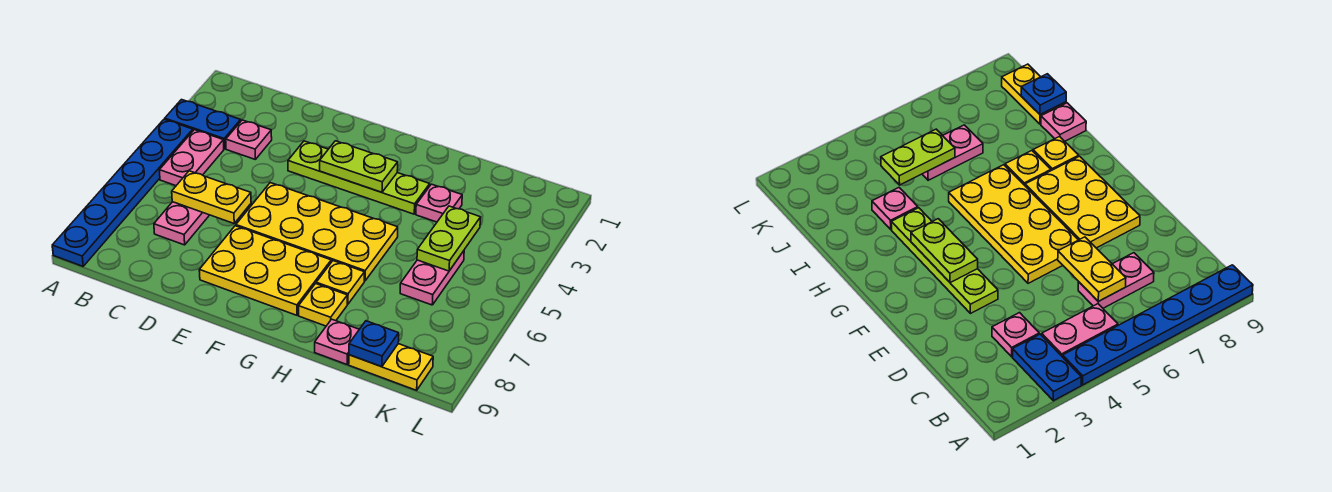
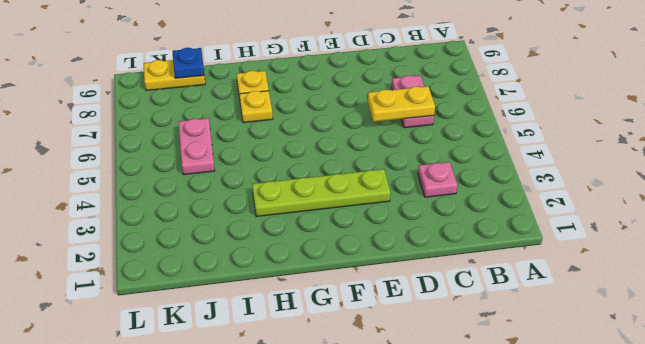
none -> blue 1x2 plate [165,100,241,149]
none -> blue 1x6 plate [52,119,193,266]
none -> pink 1x2 plate [159,130,224,186]

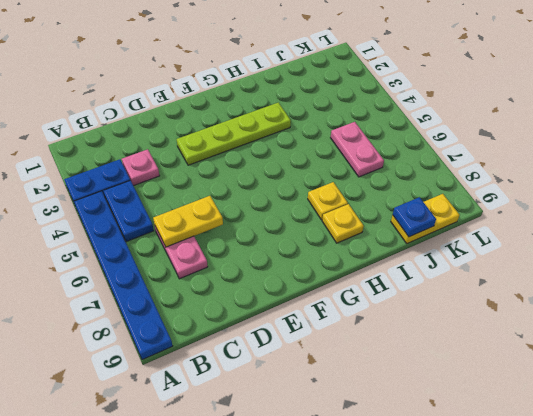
blue 1x2 plate [104,180,154,242] -> pink 1x2 plate [159,130,224,186]
none -> yellow 2x4 plate [236,183,398,281]
none -> yellow 2x3 plate [199,226,331,315]
none -> pink 1x1 plate [416,184,462,222]

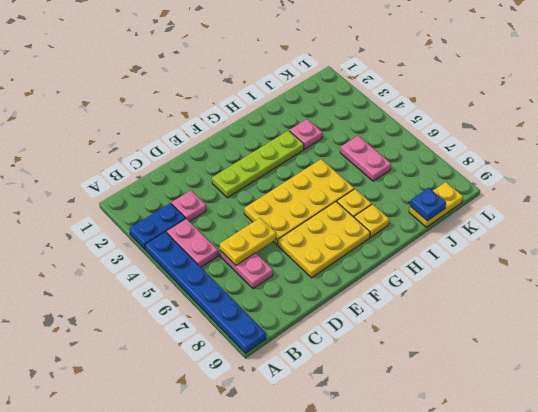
none -> pink 1x1 plate [315,319,359,364]
none -> lime 1x2 plate [320,141,398,192]
none -> lime 1x2 plate [417,206,481,271]

